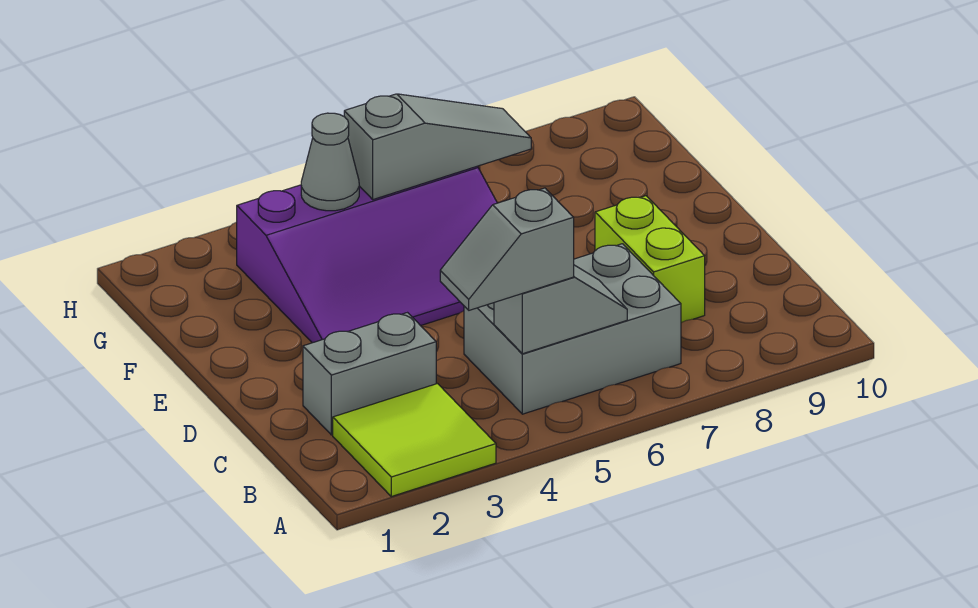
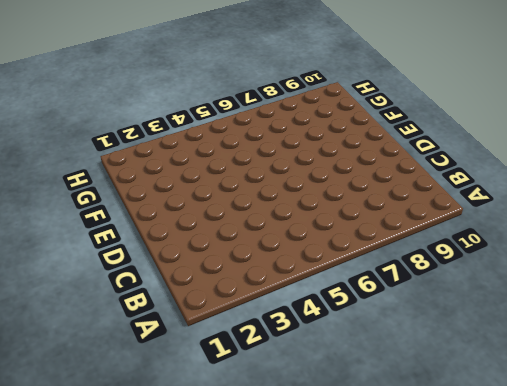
none -> lime 2x2 tile [333,384,496,497]
none -> grey 2x3 brick [464,244,681,414]

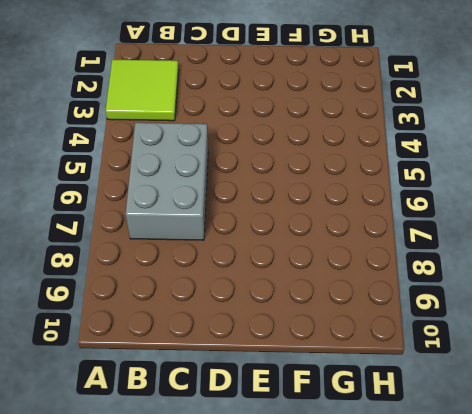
none -> grey 1x2 brick [303,313,436,435]
none -> lime 1x2 brick [595,196,705,323]

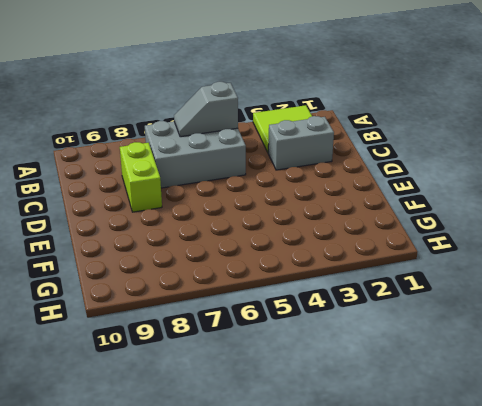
none -> purple 3x4 slope [237,167,497,343]
none -> grey 1x1 cone [301,113,359,211]

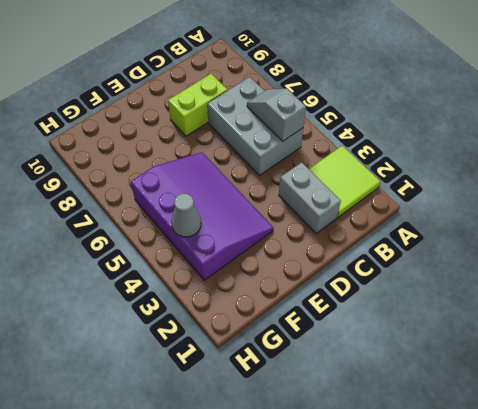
none -> grey 1x3 slope [344,94,531,200]
none -> grey 1x2 slope [440,188,574,310]

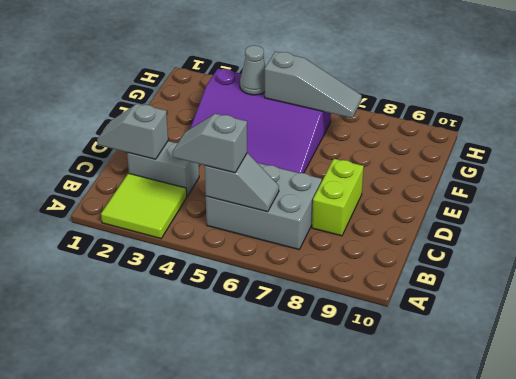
grey 1x2 slope [97,104,168,159] -> none

